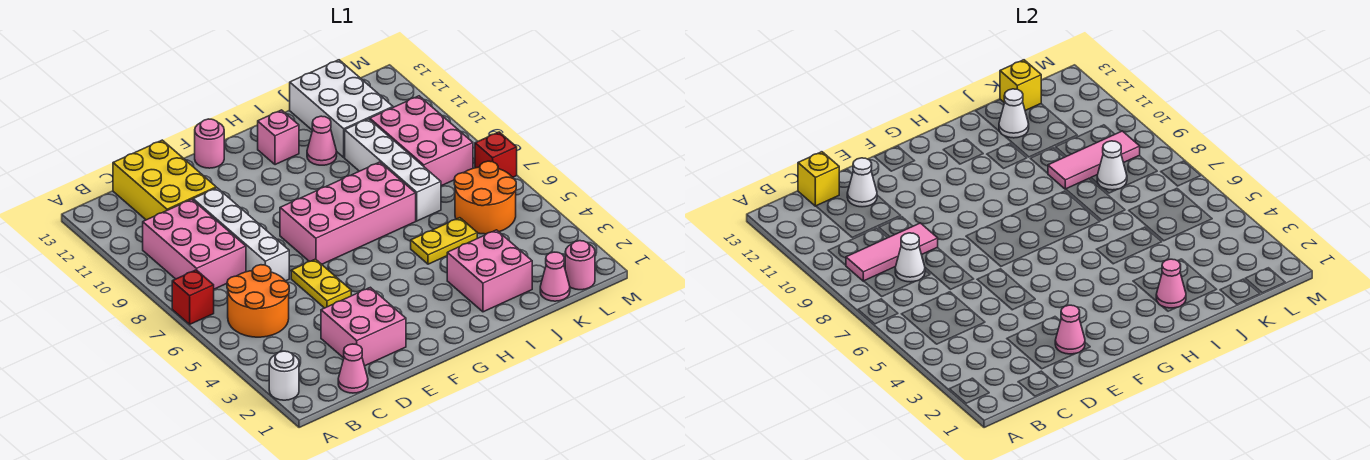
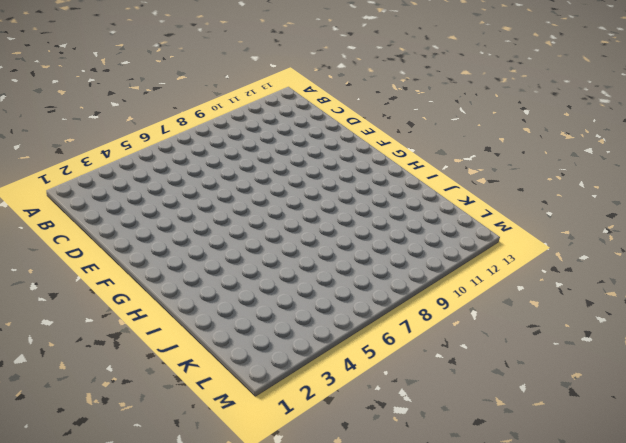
none -> white 1x1 round brick [269,351,299,400]
none -> red 1x1 brick [172,270,214,324]
none -> orange 2x2 round brick [227,265,289,337]
none -> pink 2x3 brick [143,199,246,289]

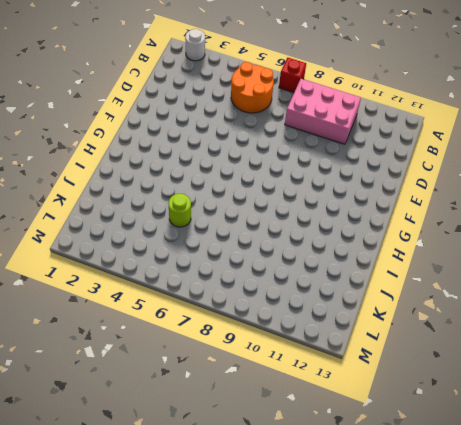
lime 1x1 round brick [168,194,191,227] -> yellow 1x2 plate [411,218,477,264]
none -> pink 1x1 cone [338,344,368,393]
none -> yellow 2x3 brick [113,140,216,220]
none -> pink 2x2 brick [321,287,406,366]
none -> white 1x4 brick [193,188,289,281]

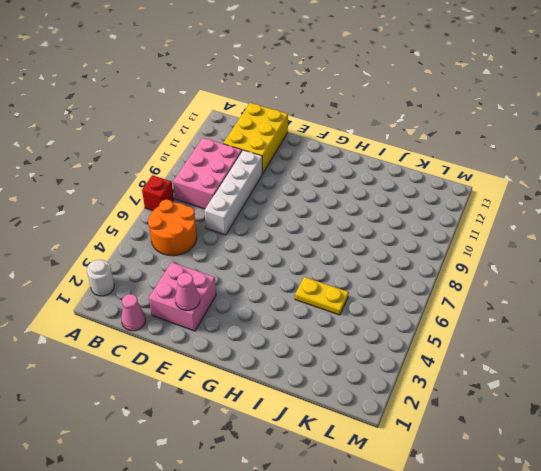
none -> yellow 1x2 plate [291,259,351,308]
none -> pink 2x4 brick [280,162,416,264]
none -> pink 1x1 round brick [195,119,224,168]
none -> pink 1x1 brick [258,110,299,165]

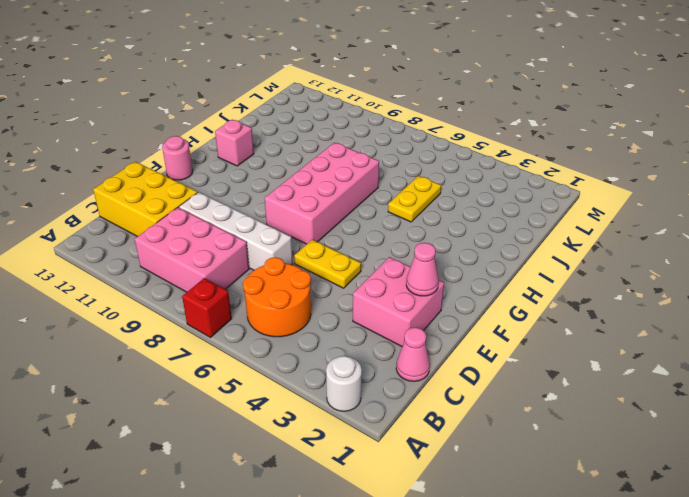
none -> pink 2x2 brick [447,230,532,312]
none -> pink 1x1 cone [307,116,337,165]
none -> white 1x4 brick [345,119,441,221]
none -> white 2x3 brick [290,60,393,157]

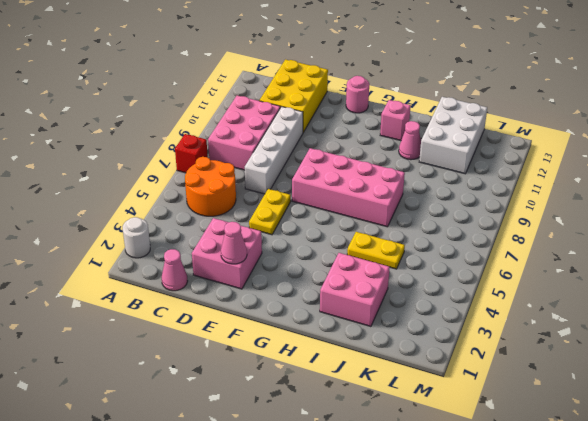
none -> white 1x4 brick [345,119,441,221]
none -> pink 1x1 cone [540,252,570,301]
none -> orange 2x2 round brick [454,161,516,234]
none -> pink 2x3 brick [370,96,473,186]

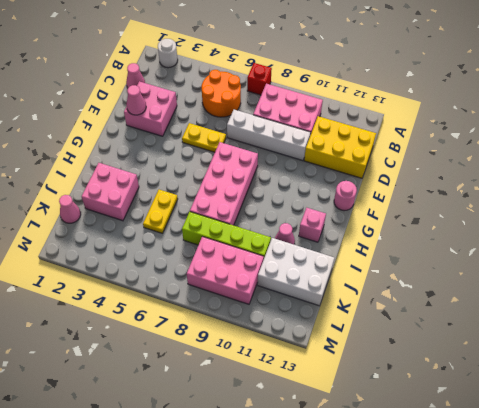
lime 1x4 brick [182,211,271,258] -> white 1x4 brick [345,119,441,221]
none -> orange 2x2 round brick [454,161,516,234]
none -> pink 1x1 round brick [565,241,595,290]
none -> red 1x1 brick [475,132,517,177]
none -> pink 1x3 tile [846,223,938,281]

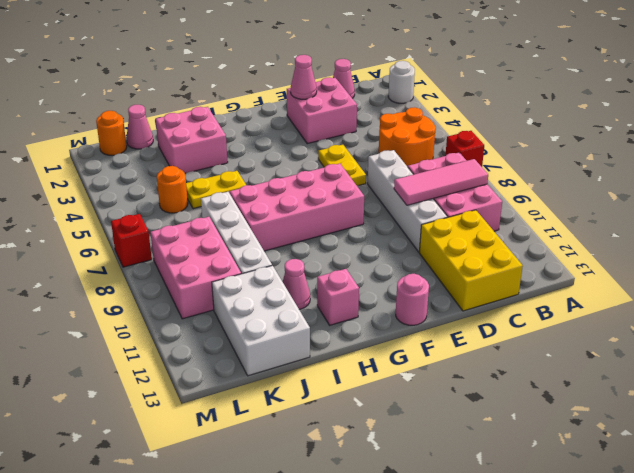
orange 1x1 round brick [157,166,188,213] -> orange 2x2 round brick [454,161,516,234]
orange 1x1 round brick [96,111,127,155] -> pink 1x1 round brick [565,241,595,290]
none -> white 1x1 cone [895,233,925,282]
none -> yellow 1x1 brick [798,152,839,206]
none -> white 1x1 cone [847,158,877,207]
none -> pink 1x1 cone [1156,259,1186,308]

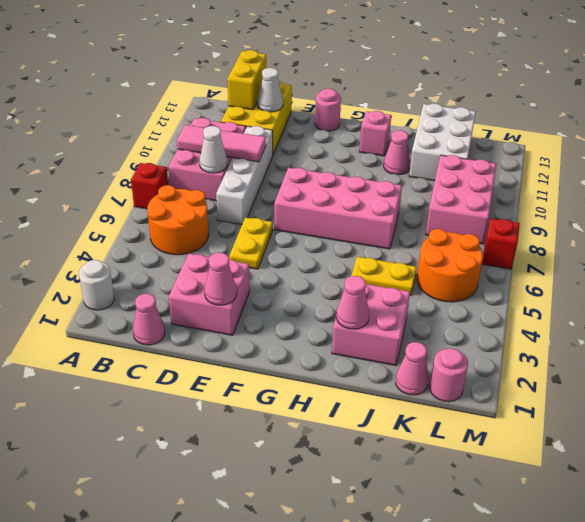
yellow 1x2 brick [227,50,266,110] -> yellow 1x1 brick [798,152,839,206]
none -> white 1x4 brick [345,119,441,221]
none -> pink 1x3 tile [1048,131,1140,189]
none -> white 1x1 cone [999,89,1029,138]
none -> white 1x1 cone [1097,141,1127,190]

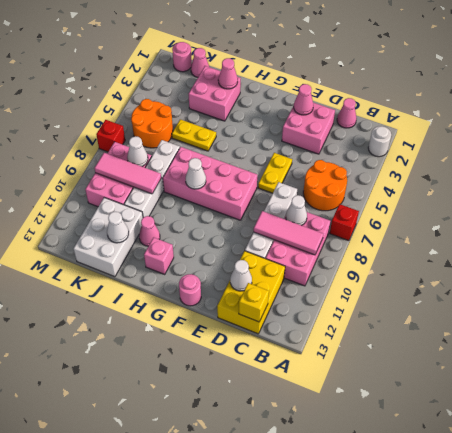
white 1x1 cone [186,158,206,189] -> none
none -> yellow 1x1 brick [1000,60,1041,111]

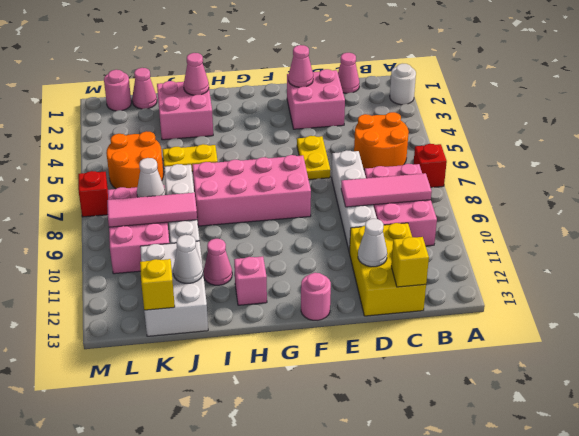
none -> white 1x1 cone [895,233,925,282]

